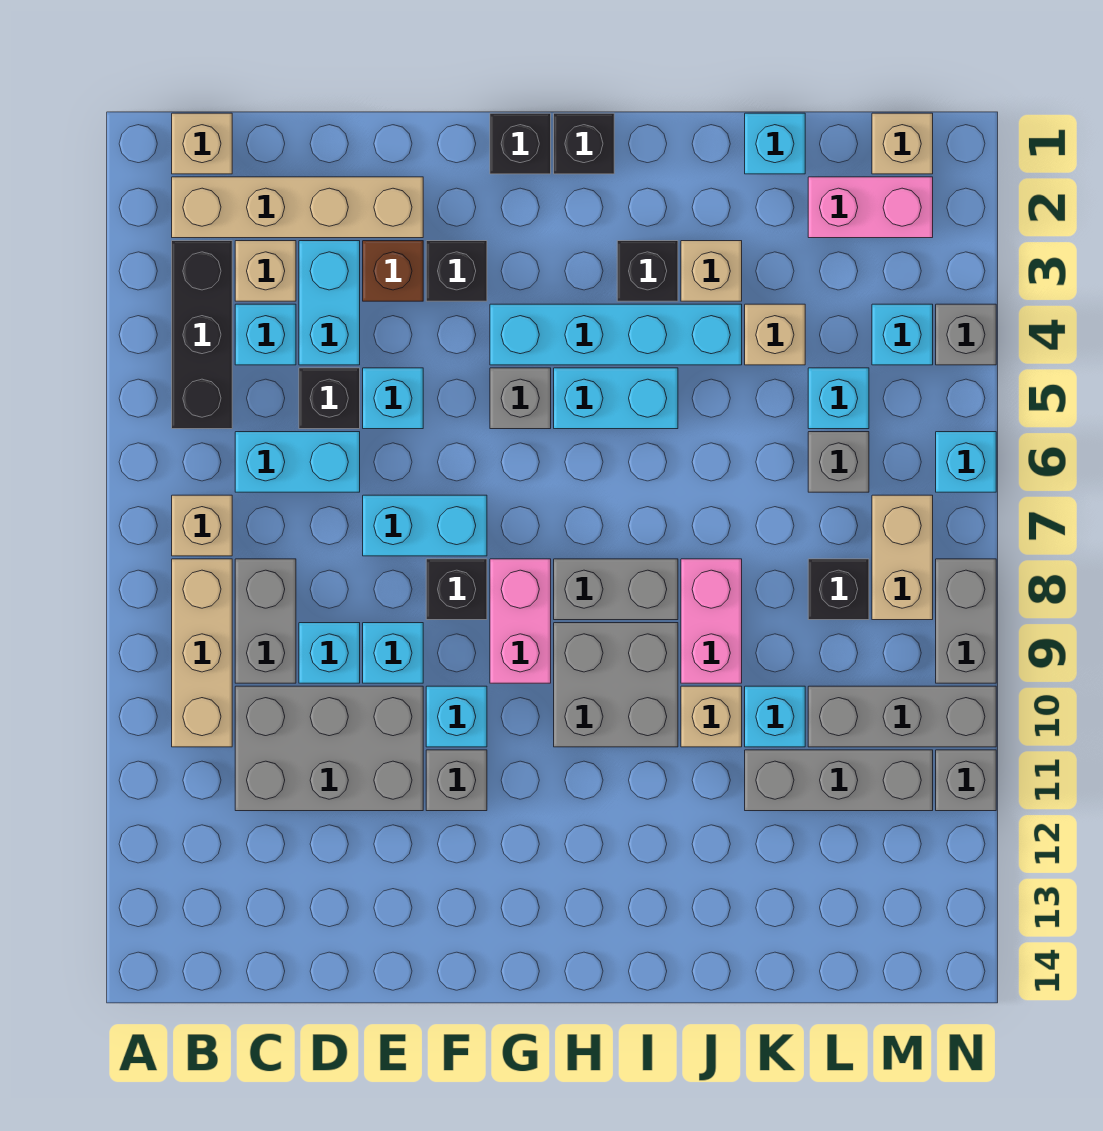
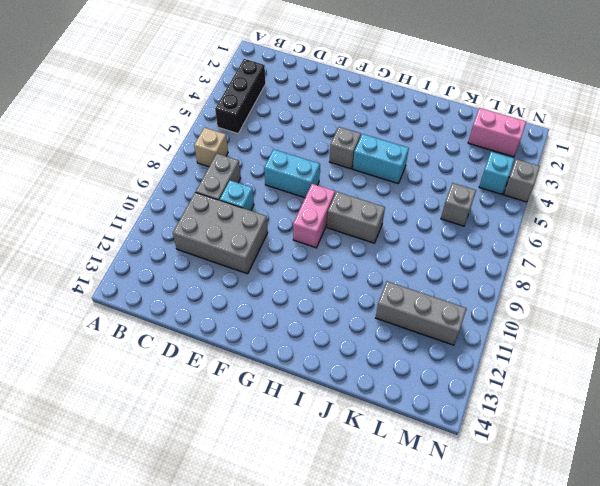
none -> tan 1x1 brick [172,113,232,174]
none -> tan 1x4 brick [172,177,423,238]
none -> tan 1x3 brick [172,559,232,747]
none -> tan 1x1 brick [235,241,296,301]

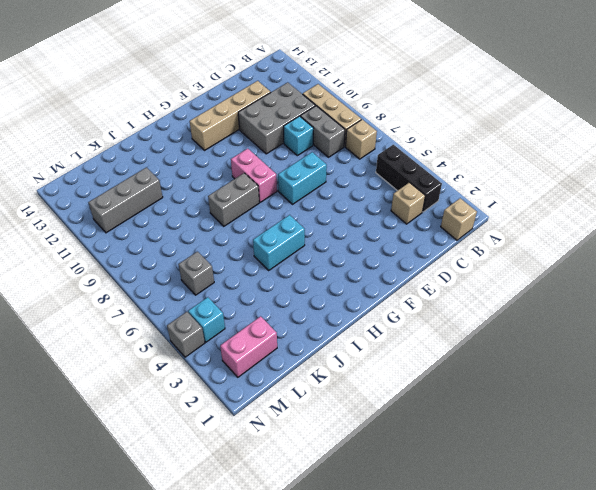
tan 1x4 brick [190,81,271,150] -> tan 1x4 brick moved to [172,177,423,238]
none -> cyan 1x1 brick [235,304,296,365]
none -> cyan 1x2 brick [235,432,360,492]
none -> cyan 1x2 brick [299,241,360,365]
none -> black 1x1 brick [299,368,360,429]

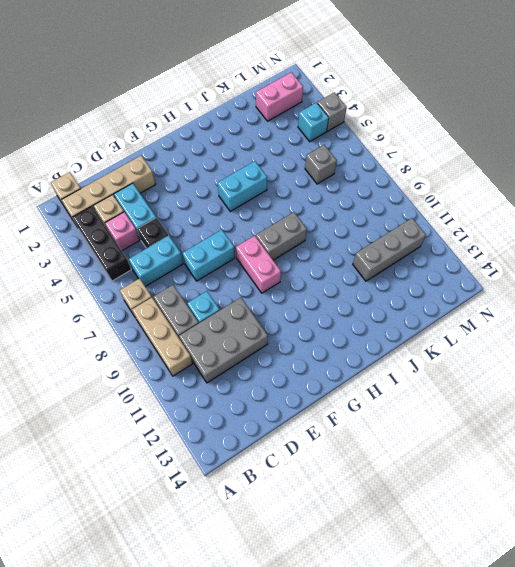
pink 1x1 brick [105,212,140,251] -> cyan 1x1 brick [235,304,296,365]
none -> brown 1x1 brick [363,241,423,301]
none -> cyan 1x1 brick [363,368,423,429]
none -> cyan 1x1 brick [363,623,423,683]
none -> black 1x1 brick [426,241,487,301]

